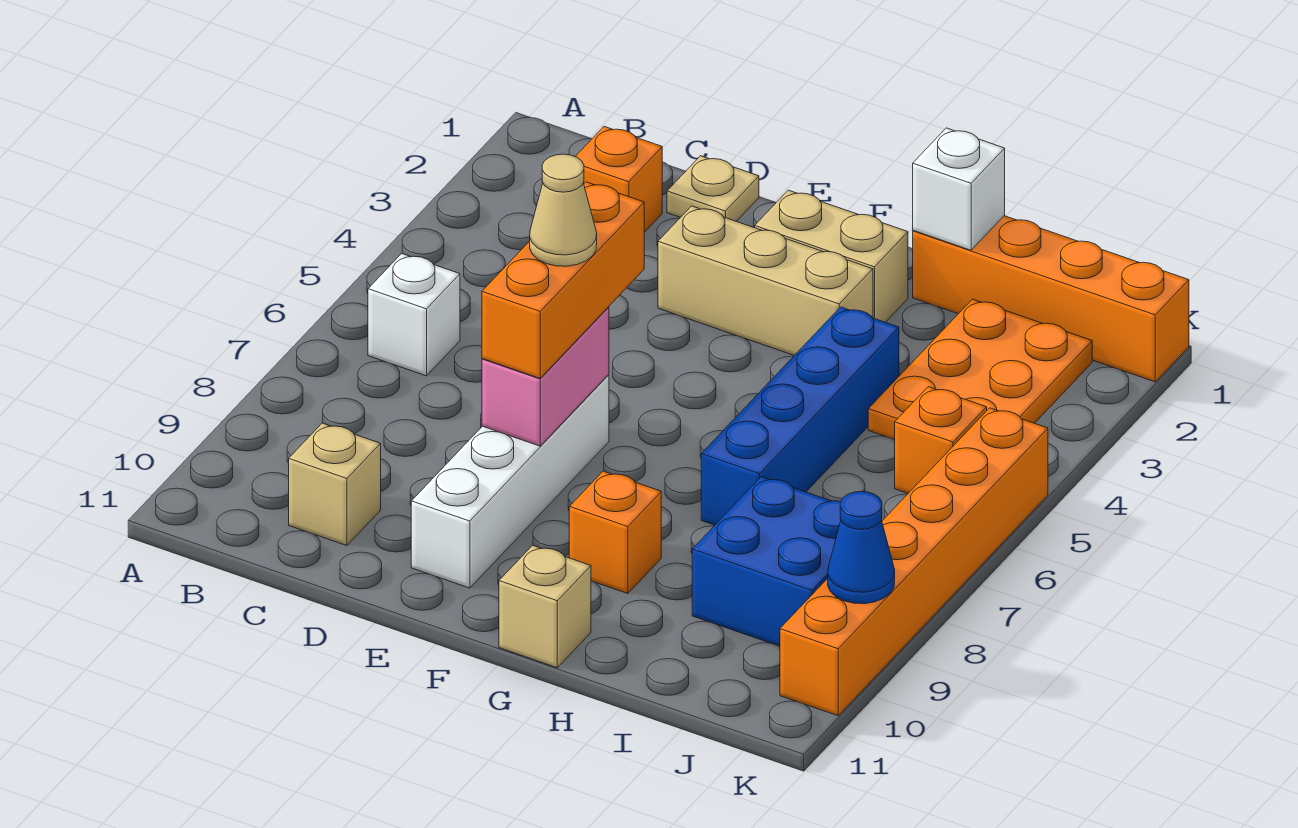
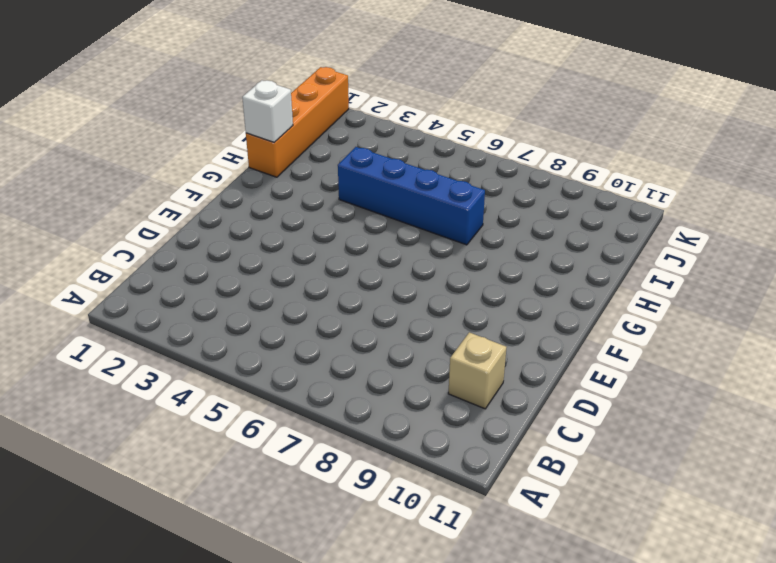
none -> white 1x1 brick [368,254,460,376]
none -> orange 1x1 brick [575,127,662,232]
none -> tan 1x1 plate [667,156,759,222]

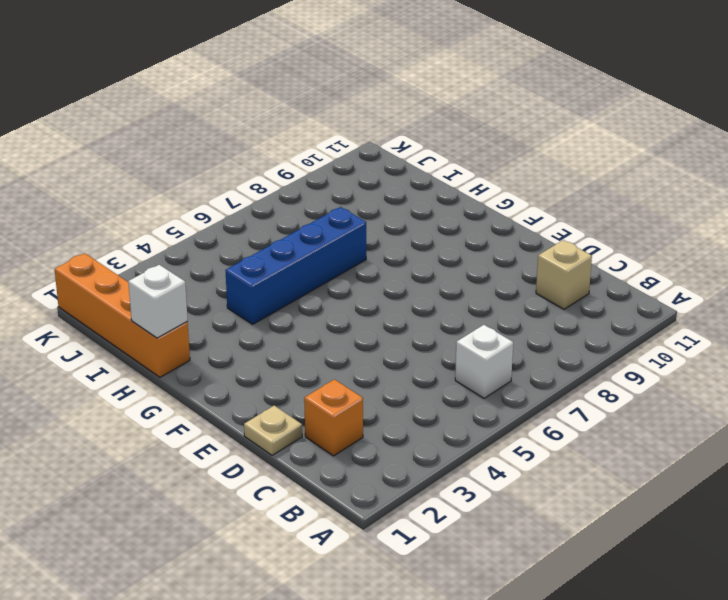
none -> tan 1x3 brick [658,206,873,355]
none -> white 1x4 brick [411,375,609,588]
none -> tan 1x2 brick [755,190,908,322]

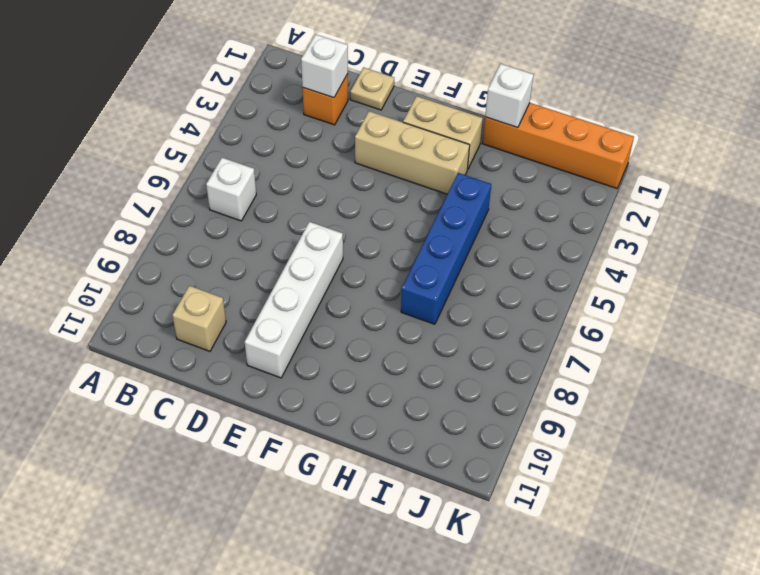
white 1x1 brick [301,34,348,98] -> none
none -> orange 1x1 brick [569,471,661,594]
none -> tan 1x1 brick [499,545,591,668]
none -> orange 2x3 plate [868,299,1092,440]

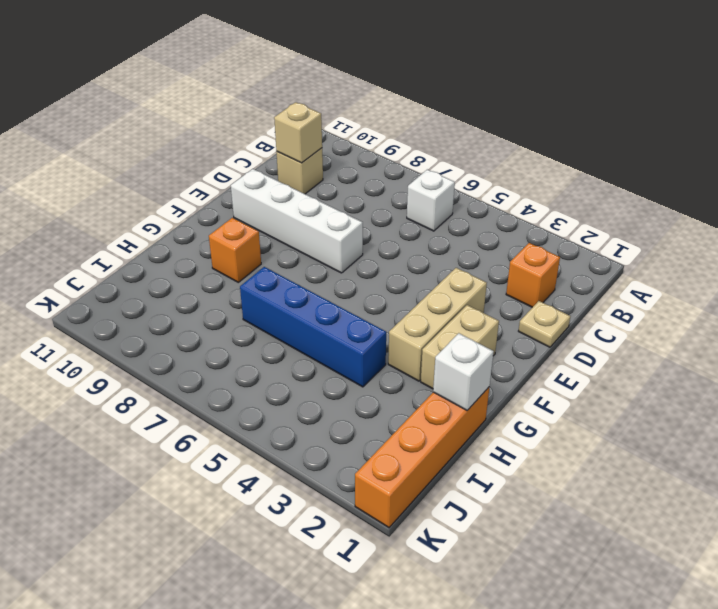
tan 1x1 brick [274,102,322,163] -> tan 1x1 brick moved to [499,545,591,668]
none -> orange 2x3 plate [868,299,1092,440]
none -> blue 2x2 brick [692,477,841,646]
none -> orange 1x1 brick [895,387,987,493]

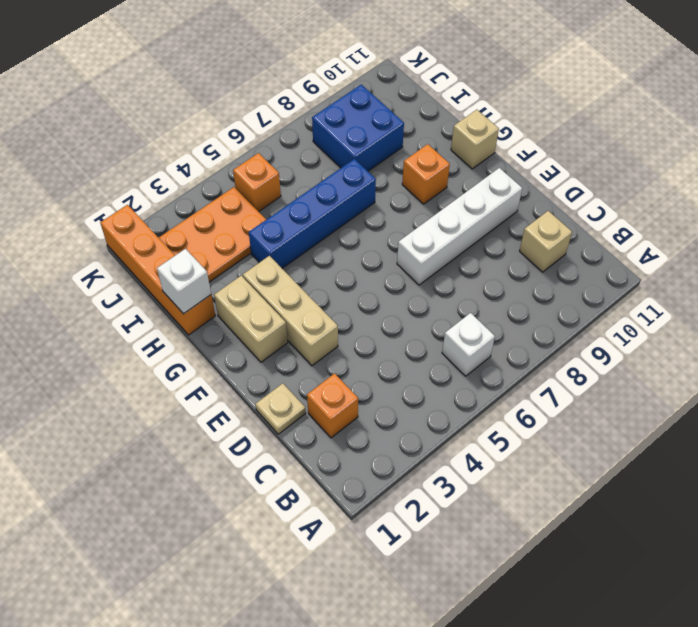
none -> orange 1x6 brick [780,408,1048,716]
none -> pink 1x2 brick [482,307,609,446]
none -> blue 1x1 cone [828,492,895,604]

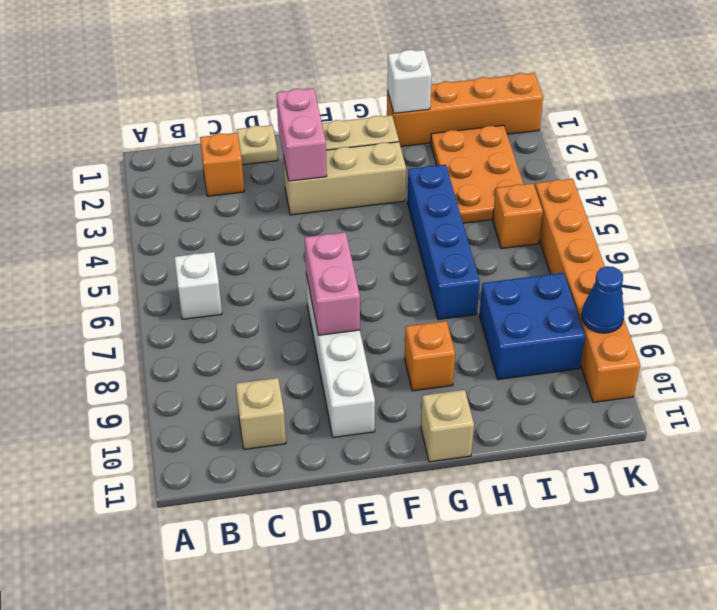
pink 1x2 brick [276,88,327,181] -> none
none -> orange 1x3 brick [482,182,644,378]
none -> tan 1x1 cone [530,154,597,266]

